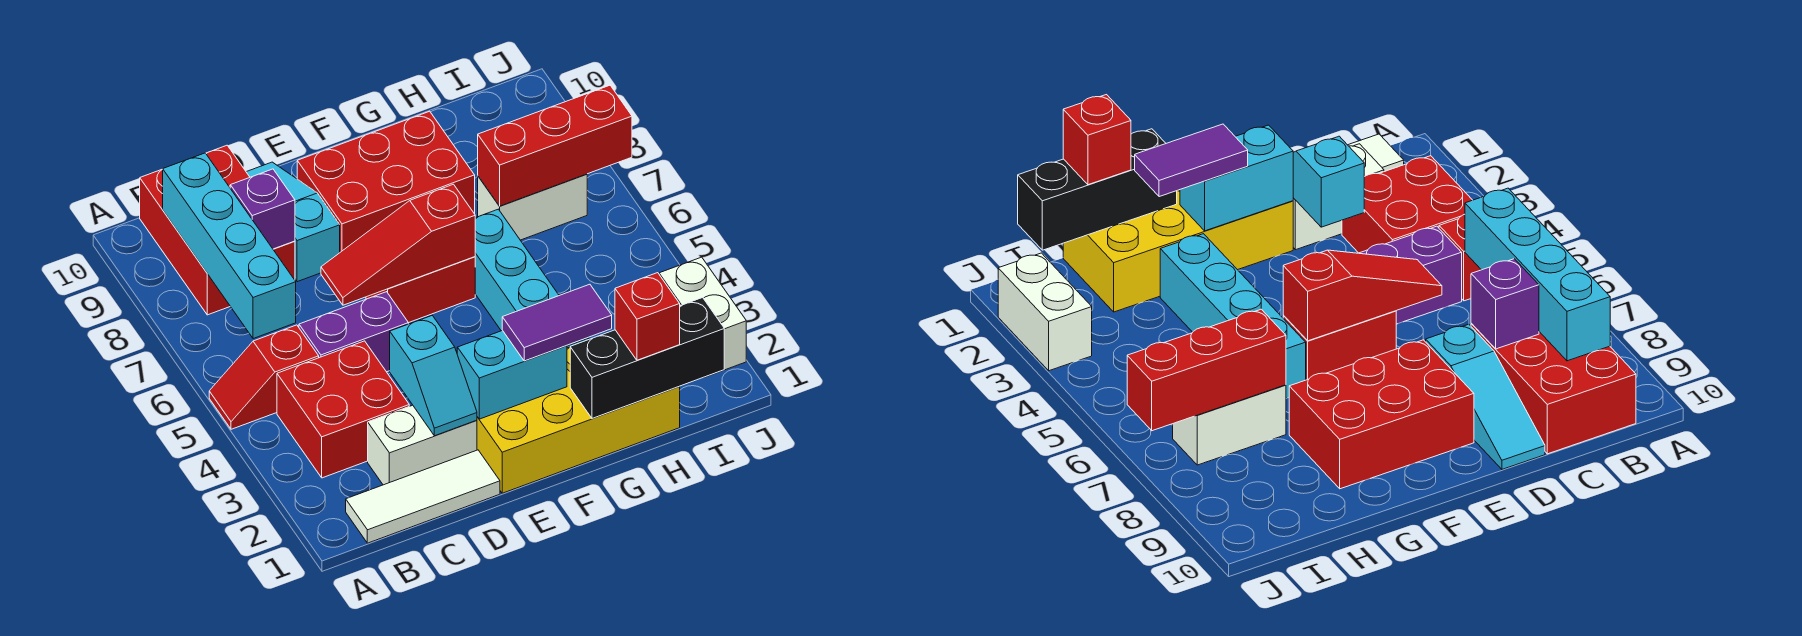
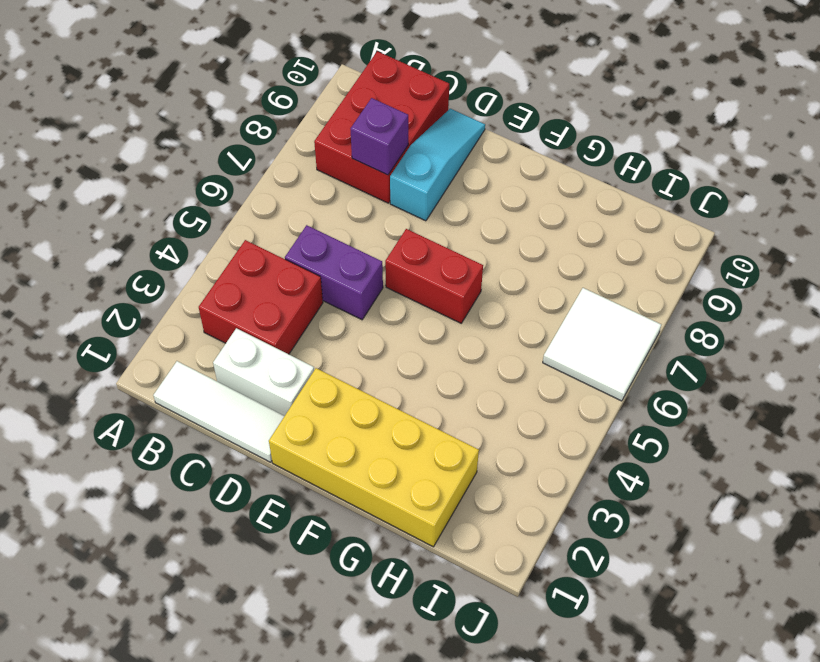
white 2x2 tile [543,288,661,401] -> white 1x2 brick [478,174,587,240]
none -> red 1x2 slope [209,325,319,429]
none -> red 2x3 brick [297,111,475,252]
none -> cyan 1x4 brick [475,209,589,348]

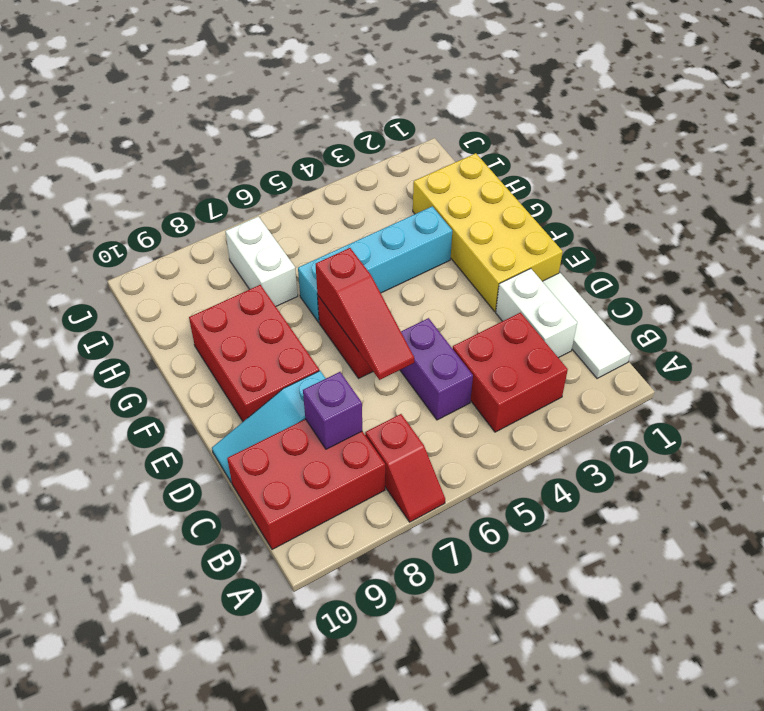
red 1x2 slope [365,414,445,522] -> red 1x2 slope moved to [209,325,319,429]
none -> white 1x2 brick [659,257,746,377]
none -> cyan 1x4 brick [163,153,296,339]
none -> cyan 1x2 slope [390,316,477,436]

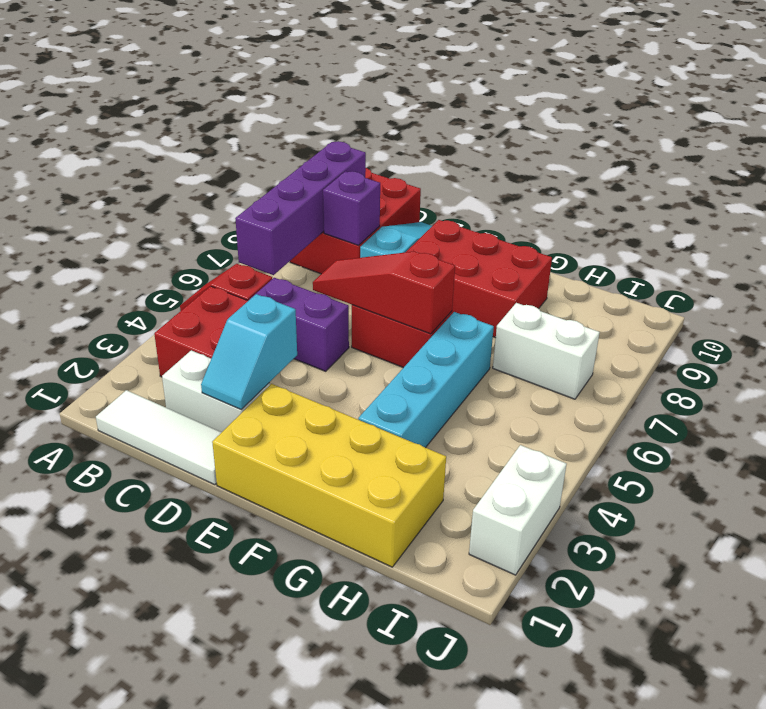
purple 1x4 brick [235,141,366,275] -> cyan 1x4 brick [163,153,296,339]
none -> cyan 1x2 brick [457,330,567,419]
none -> black 1x3 brick [570,298,724,418]
none -> red 1x3 brick [478,85,632,206]

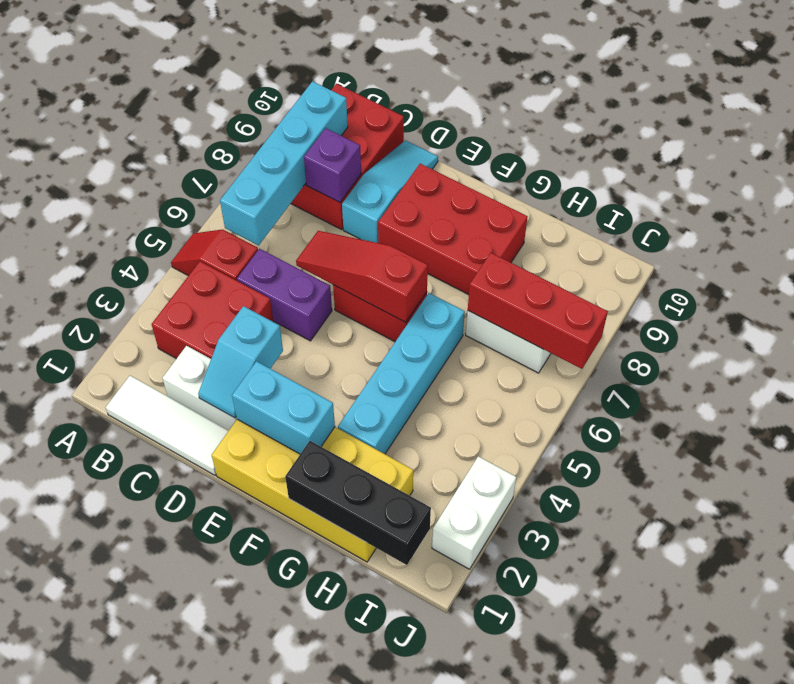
none -> purple 1x2 tile [502,284,612,361]
none -> red 1x1 brick [615,273,680,360]

